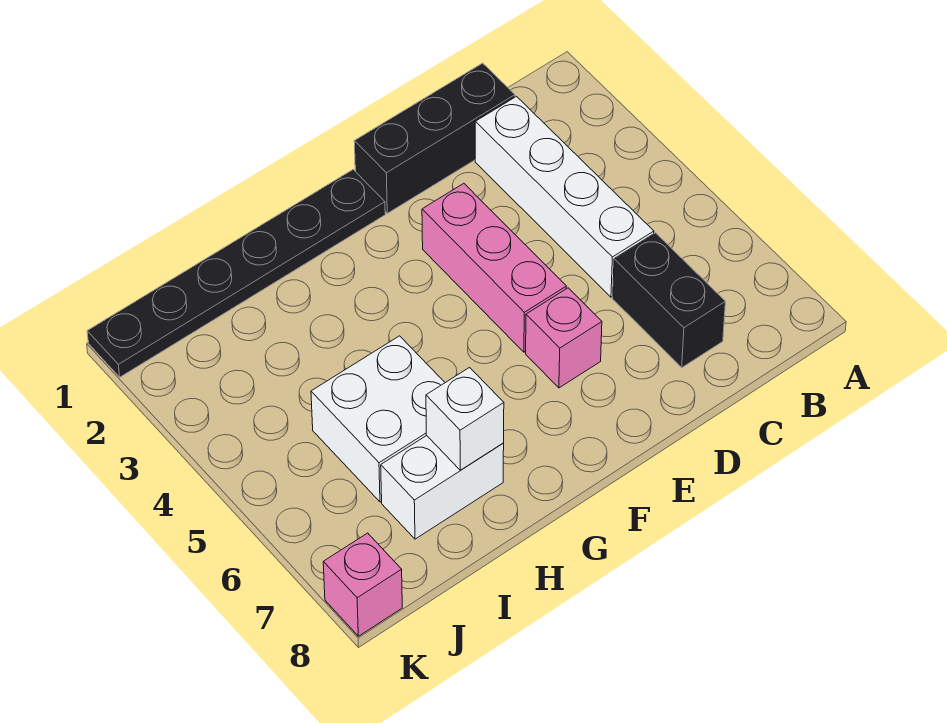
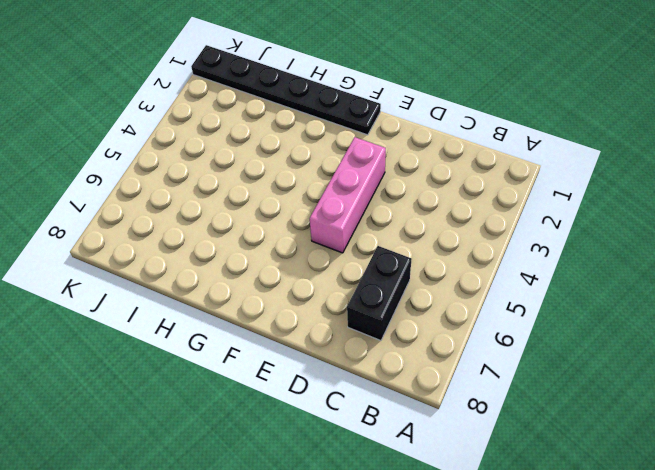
none -> black 1x3 brick [354,63,515,213]
none -> white 1x4 brick [475,97,654,297]

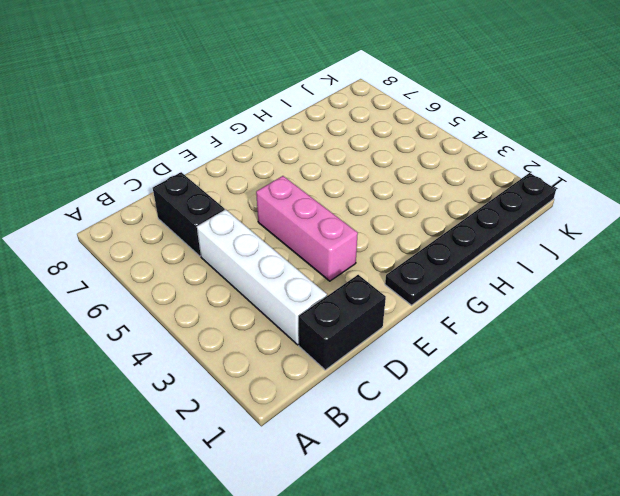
black 1x2 brick [299,275,386,370] -> black 1x3 brick [354,63,515,213]
none -> pink 1x1 brick [526,288,602,388]
none -> white 2x2 brick [311,336,445,502]

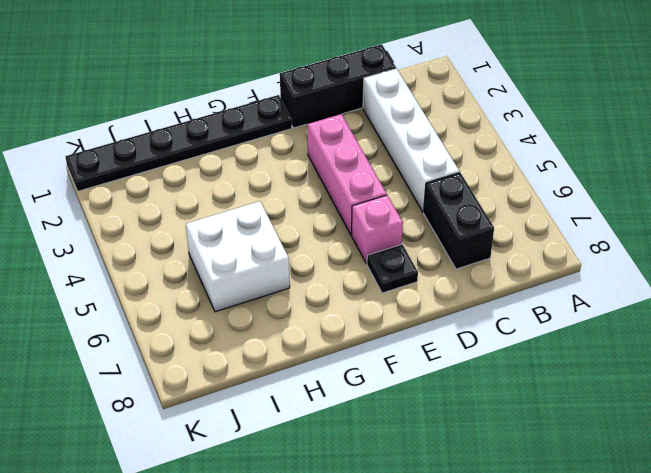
black 1x1 plate [367,244,418,293] -> none
none -> white 1x2 brick [381,436,504,539]
none -> pink 1x1 brick [323,533,402,636]

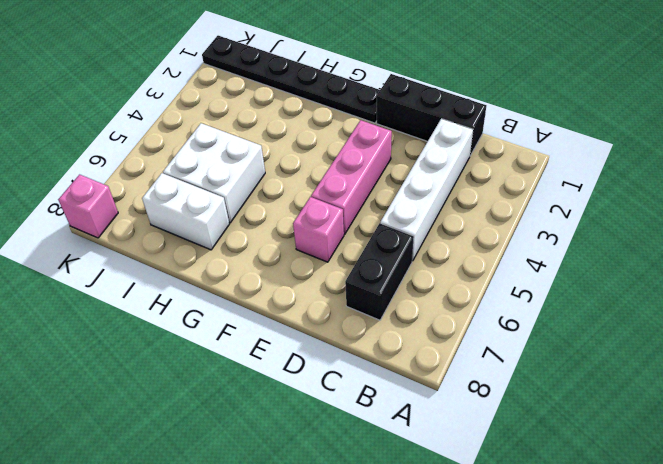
none -> white 1x1 brick [426,368,504,470]

